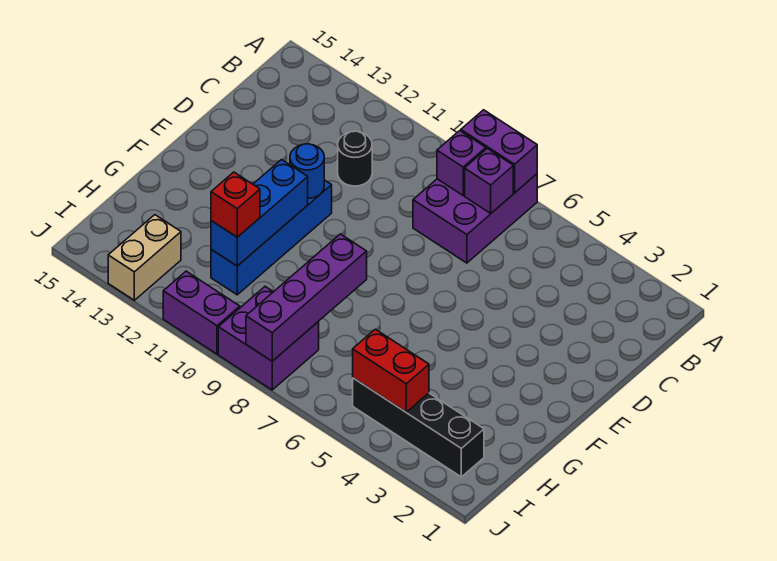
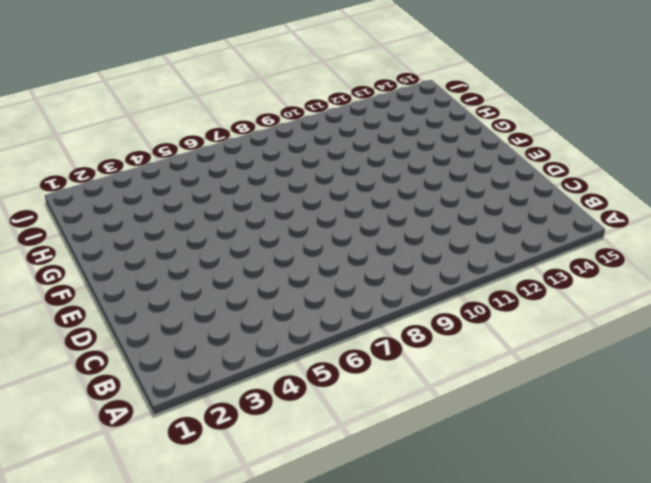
none -> purple 2x3 brick [413,174,537,263]
none -> black 1x1 round brick [338,131,372,186]
none -> blue 1x4 brick [211,180,332,295]

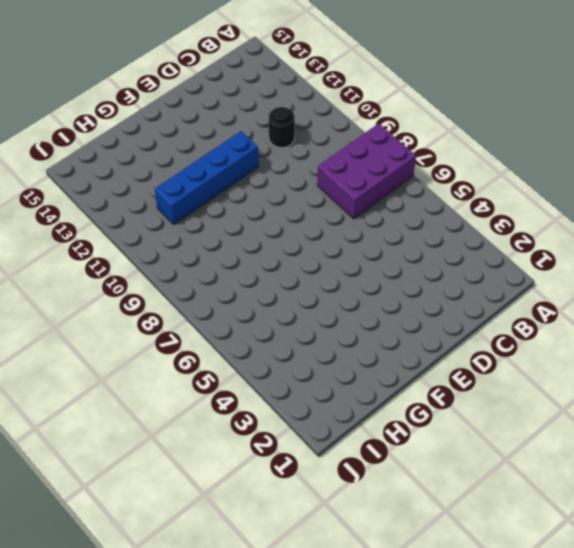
none -> black 1x4 brick [353,378,484,477]
none -> purple 2x2 brick [218,287,319,390]
none -> tan 1x2 brick [108,215,181,300]

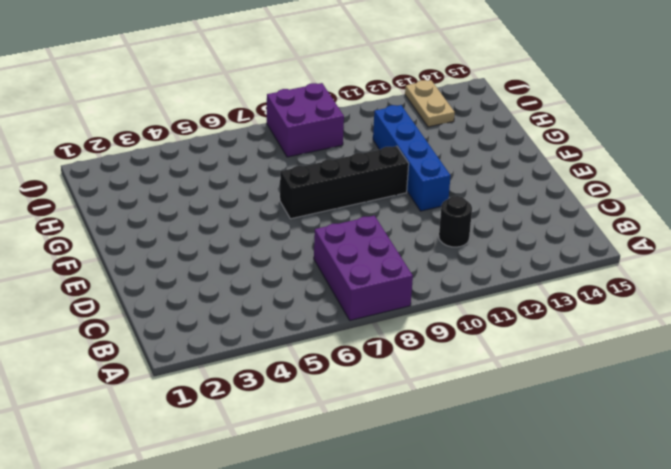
black 1x4 brick [280,146,409,219] -> black 1x4 brick moved to [353,378,484,477]
tan 1x2 plate [405,80,455,127] -> tan 1x2 brick [108,215,181,300]
none -> purple 1x2 brick [163,271,240,354]
none -> purple 1x2 brick [461,110,537,193]
none -> purple 1x1 brick [465,148,513,213]

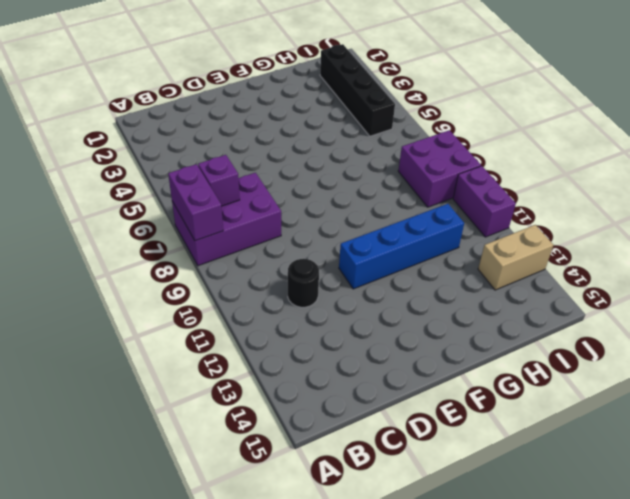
none -> purple 1x1 brick [437,131,486,195]
none -> blue 1x1 round brick [290,144,324,199]
none -> blue 1x3 brick [211,160,308,266]

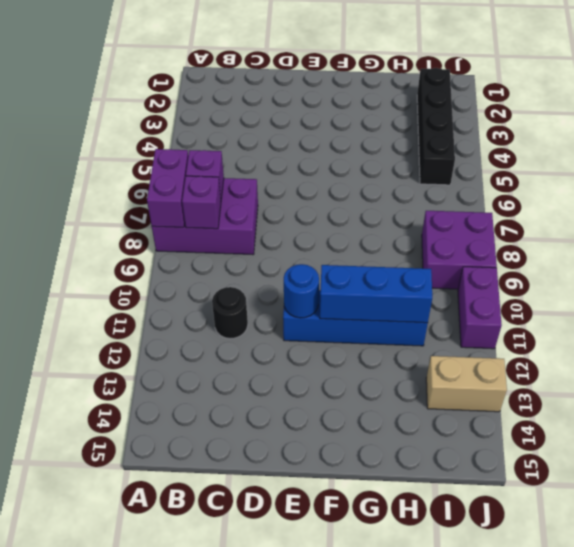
none -> purple 1x4 brick [246,234,367,361]
none -> red 1x2 brick [353,329,429,412]
none -> red 1x1 brick [211,172,260,237]

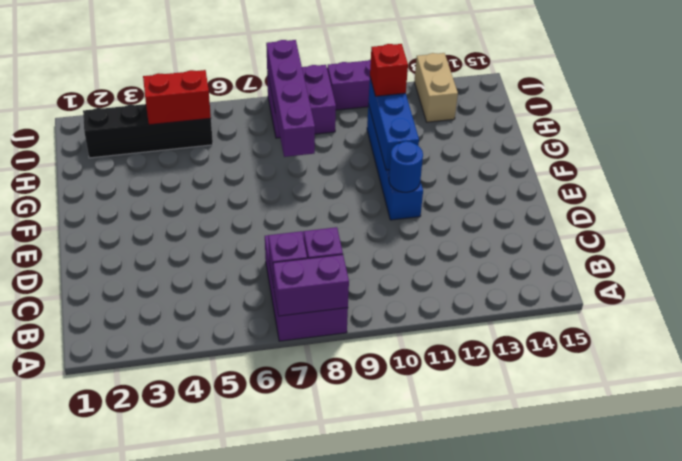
none -> black 1x1 round brick [338,131,372,186]

